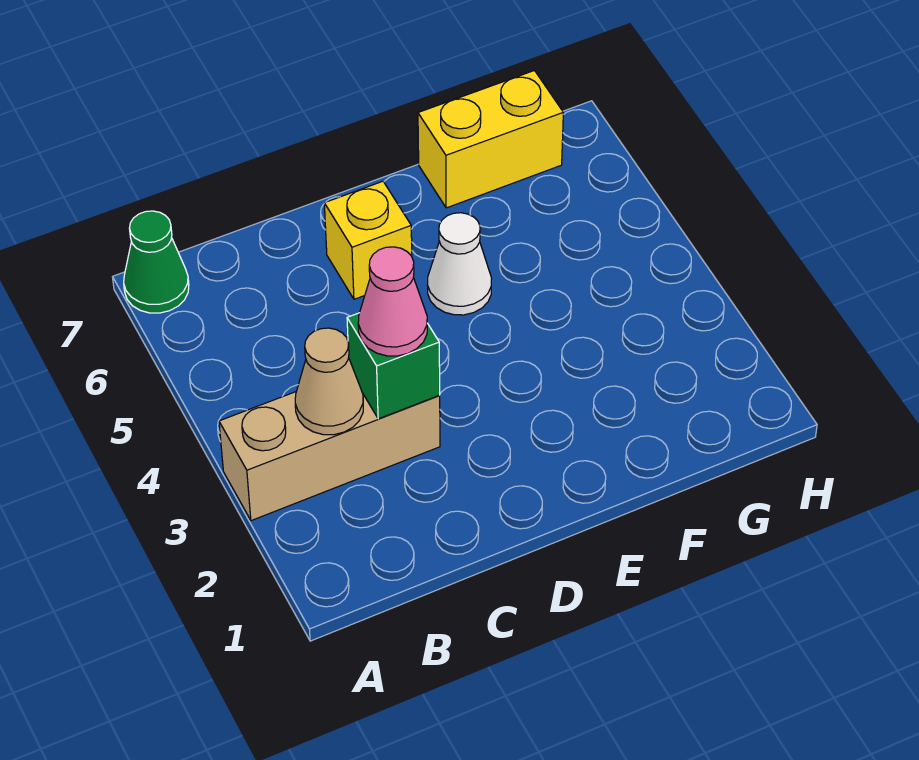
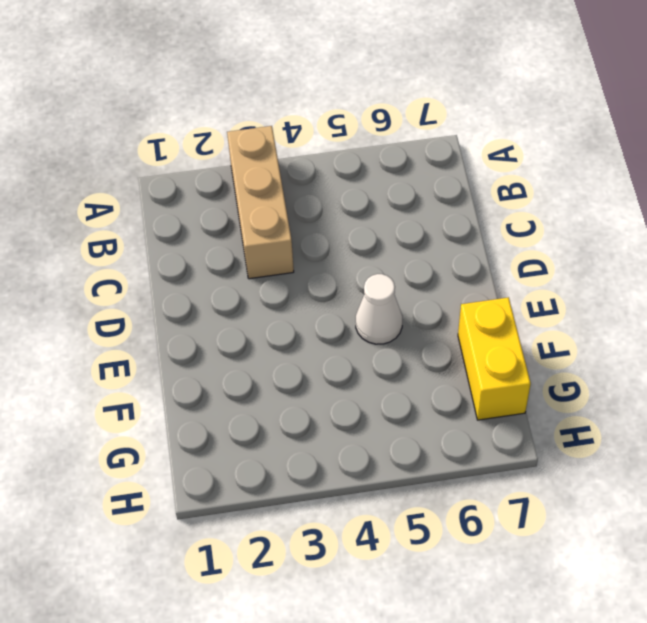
none -> green 1x1 cone [124,211,189,313]
none -> yellow 1x1 brick [324,181,412,299]

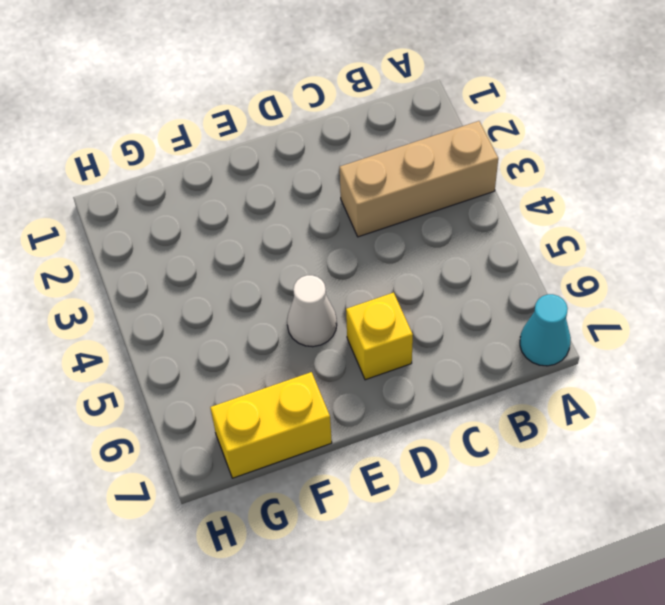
cyan 1x1 cone [520,294,571,366] -> green 1x1 cone [124,211,189,313]
none -> tan 1x1 cone [295,328,363,435]
none -> green 1x1 brick [347,313,440,419]

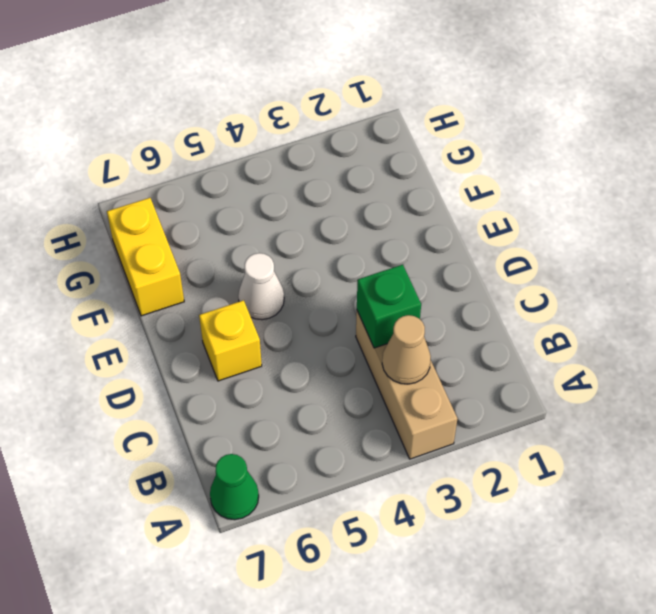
none -> pink 1x1 cone [358,247,427,356]

